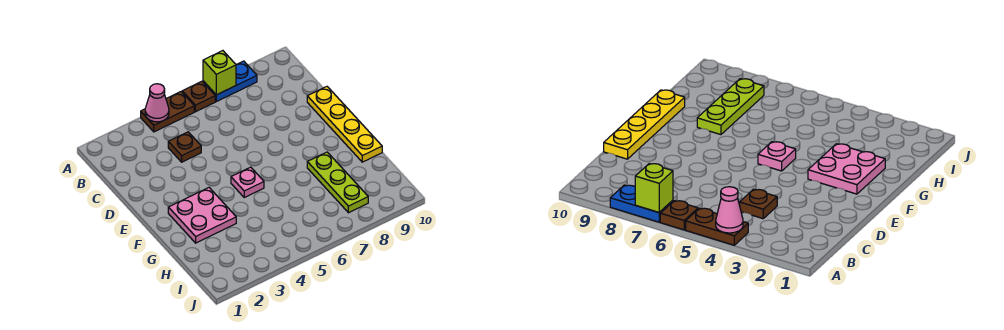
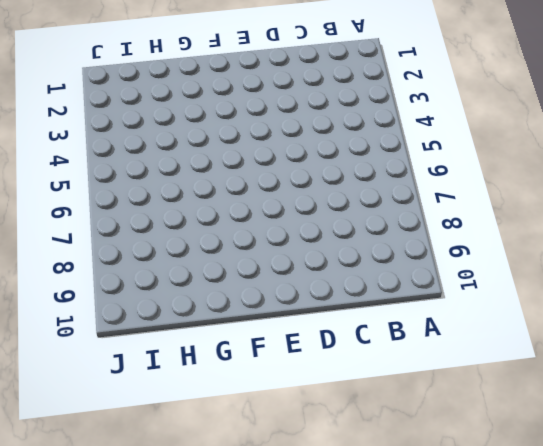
none -> brown 1x2 plate [141,92,194,132]
none -> brown 1x1 plate [182,81,215,112]

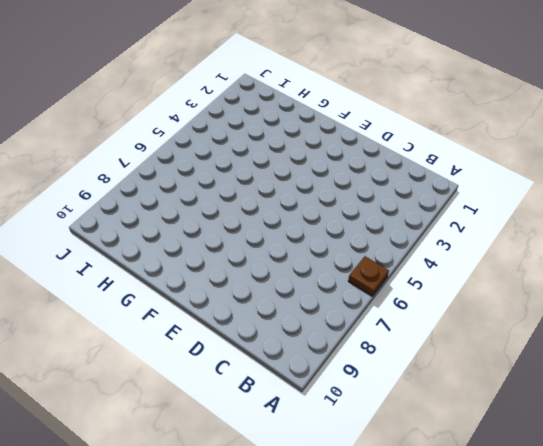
none -> brown 1x2 plate [141,92,194,132]
none -> blue 1x2 plate [203,61,257,102]

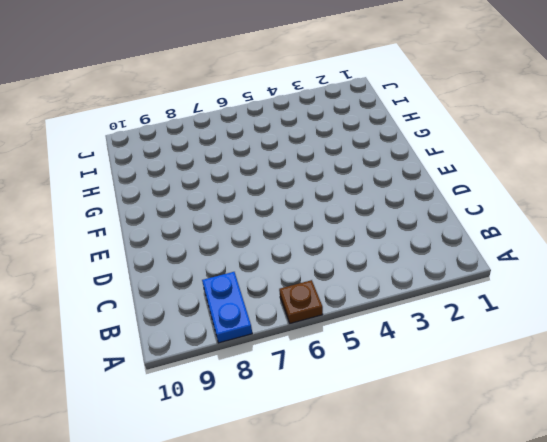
blue 1x2 plate [202,272,252,343] -> blue 1x2 plate turned to [203,61,257,102]
none -> brown 1x2 plate [141,92,194,132]
none -> brown 1x1 plate [168,132,201,162]

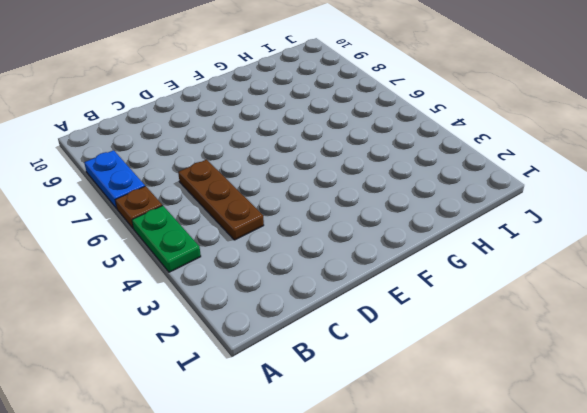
green 1x2 plate [132,205,201,272] -> brown 1x2 plate [141,92,194,132]
brown 1x3 plate [178,160,264,240] -> brown 1x1 plate [168,132,201,162]
none -> yellow 1x4 plate [307,87,382,162]
none -> pink 2x2 plate [168,188,236,243]

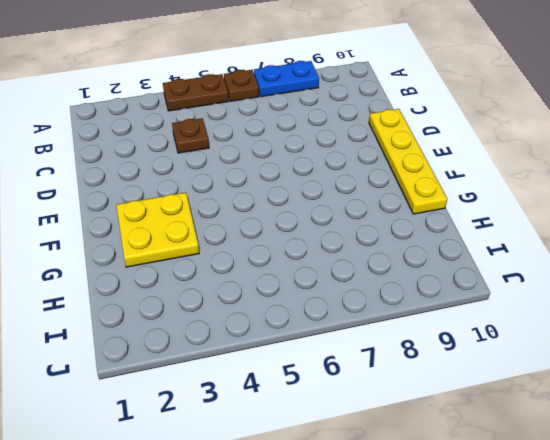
yellow 2x2 plate [116,192,199,267] -> pink 2x2 plate [168,188,236,243]
none -> pink 1x1 plate [231,167,264,197]
none -> lime 1x3 plate [307,152,368,213]

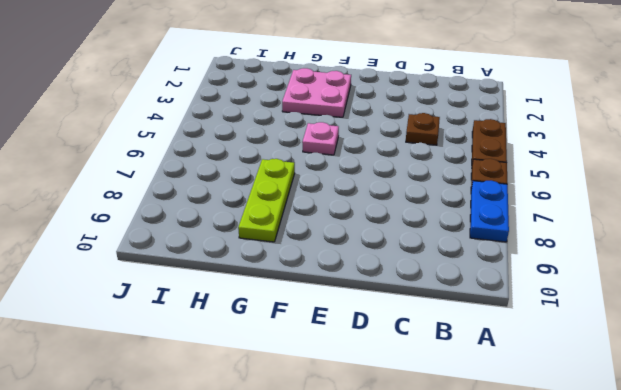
lime 1x3 plate [238,159,295,242] -> lime 1x3 plate turned to [307,152,368,213]
none -> yellow 1x4 plate [307,87,382,162]
none -> pink 1x1 cone [145,84,169,122]

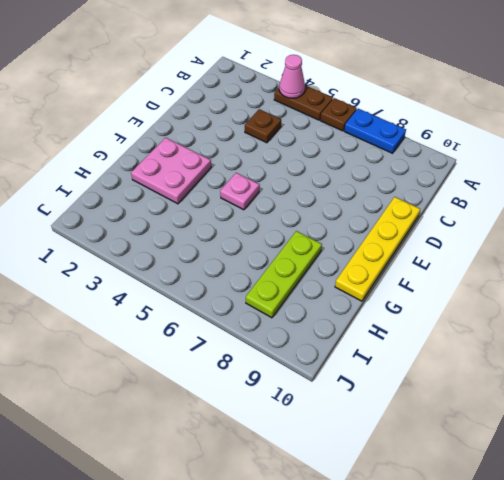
none -> lime 1x1 brick [203,51,236,95]

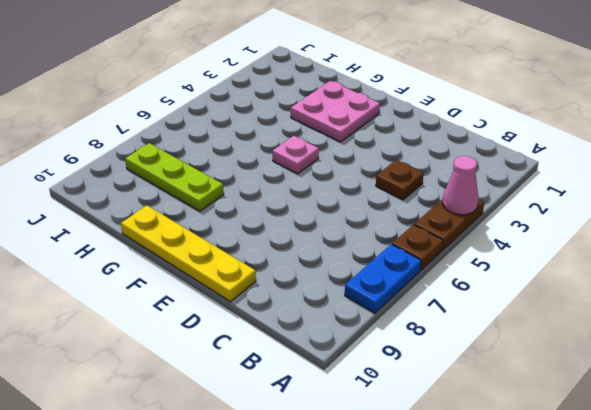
none -> lime 1x1 brick [203,51,236,95]

